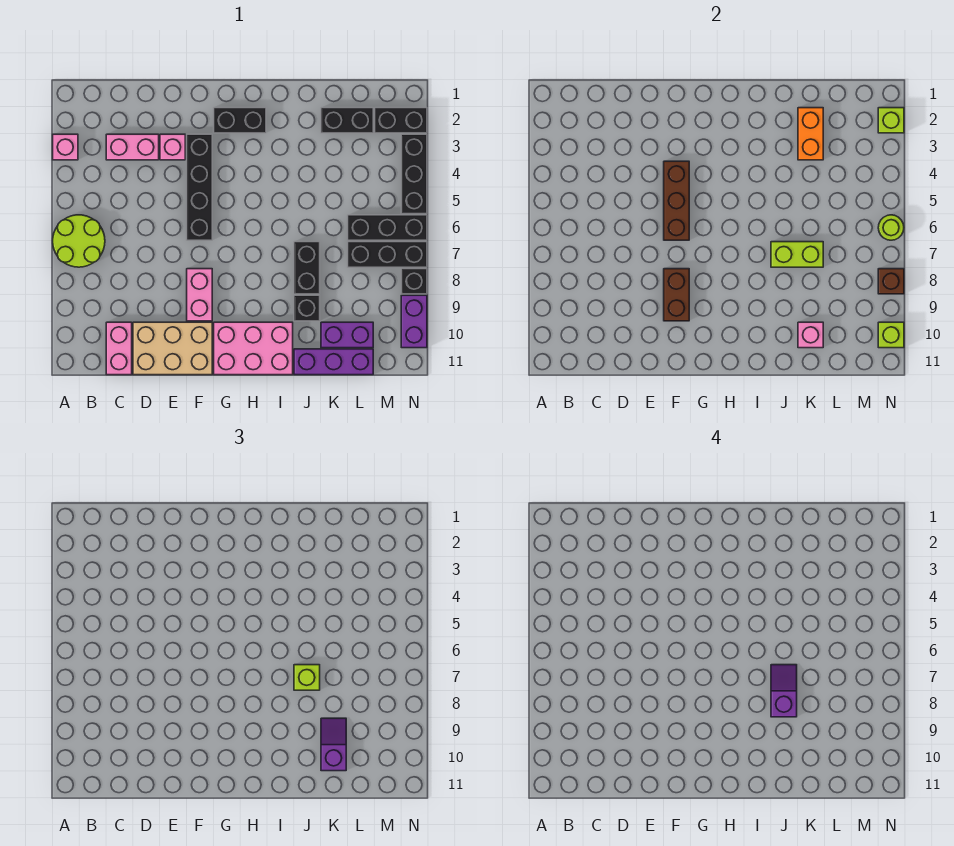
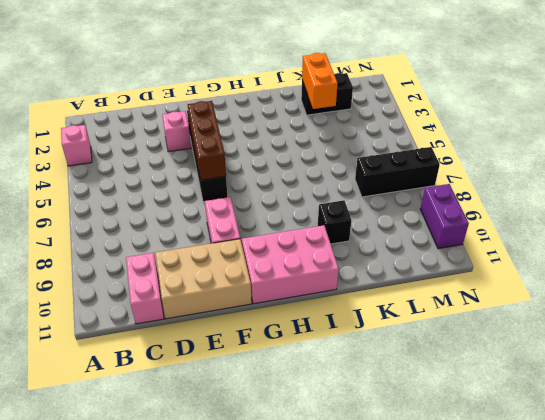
none -> lime 2x2 round brick [53,215,105,267]
none -> pink 1x2 brick [106,134,159,160]
none -> black 1x2 brick [214,108,266,133]
none -> black 1x2 brick [294,242,320,294]

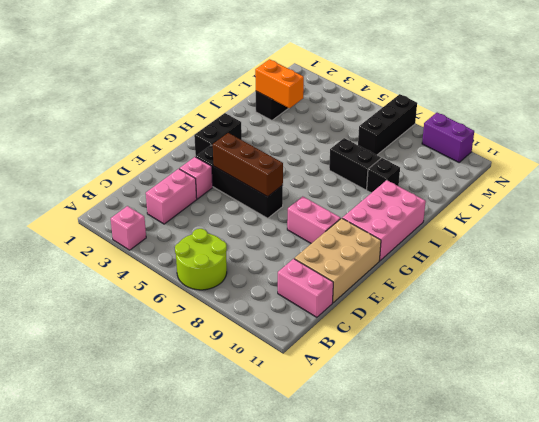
none -> purple 1x3 brick [294,349,373,375]
none -> purple 1x2 brick [321,322,373,348]
none -> black 1x3 brick [348,215,427,240]
none -> black 1x2 brick [375,108,427,133]

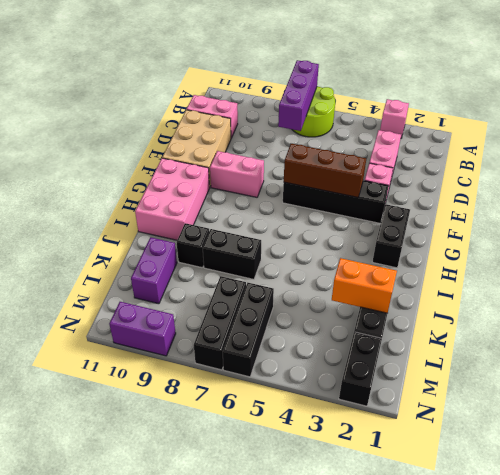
purple 1x3 brick [278,60,319,131] -> purple 1x3 brick moved to [294,349,373,375]
none -> black 1x3 brick [401,134,427,214]
none -> black 1x1 brick [401,269,427,294]
none -> brown 1x2 brick [664,269,689,321]
none -> lime 1x2 brick [771,242,823,267]

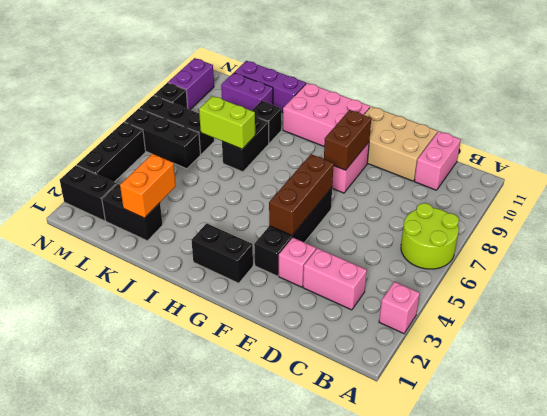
none -> pink 1x1 brick [798,322,823,348]
none -> lime 1x1 brick [878,108,904,133]
none -> lime 1x1 round brick [878,215,904,240]
none -> brown 1x1 brick [878,269,904,294]

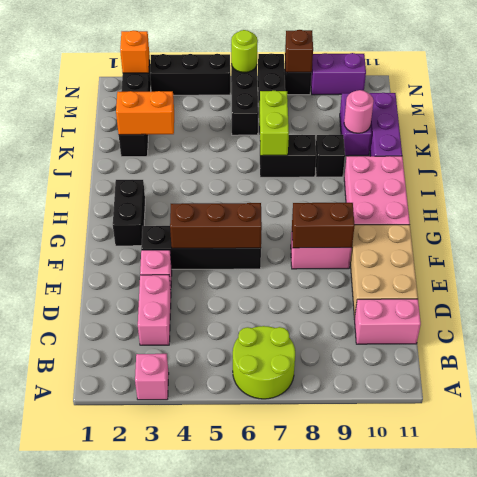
pink 1x1 round brick [344,90,374,133] -> pink 1x1 brick [798,322,823,348]
orange 1x1 brick [120,31,149,73] -> lime 1x1 brick [878,108,904,133]
none -> lime 1x1 brick [878,322,904,348]
none -> lime 1x1 brick [294,665,320,690]
none -> purple 1x2 slope [321,718,346,771]
none -> purple 1x2 slope [771,665,797,717]

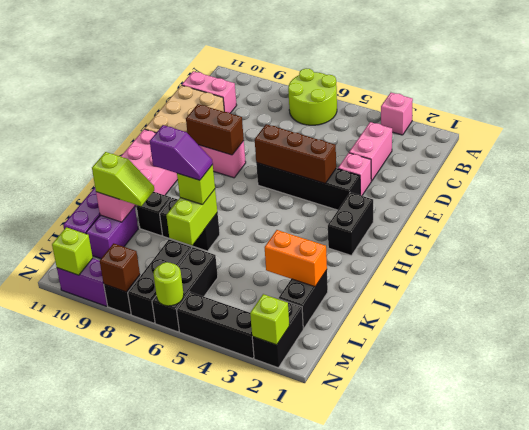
lime 1x2 slope [92,152,154,206] -> purple 1x2 slope [321,718,346,771]

